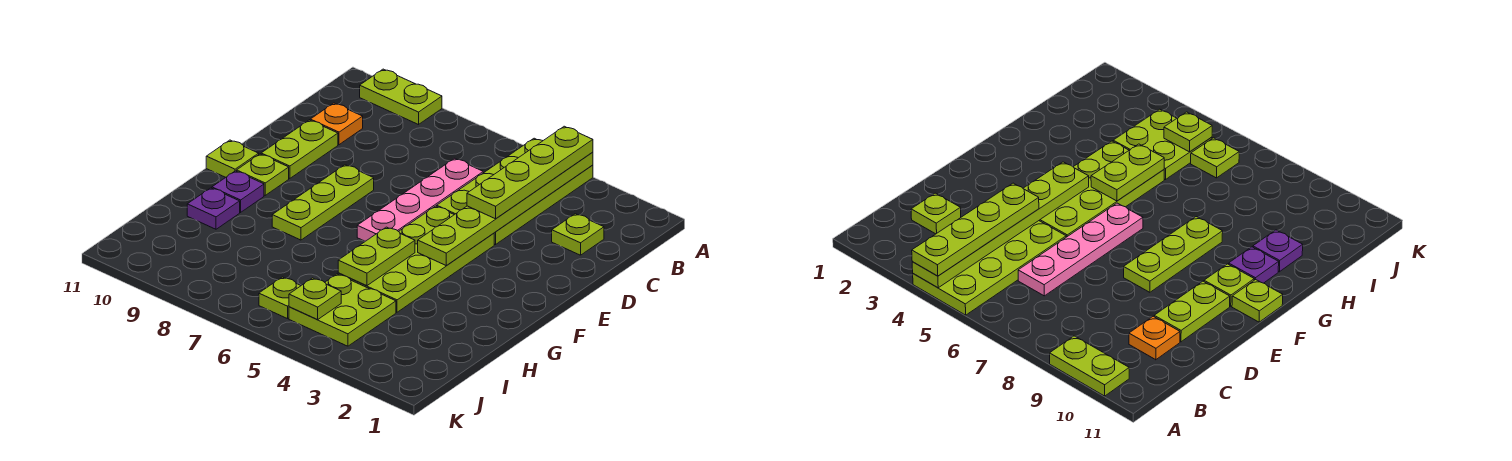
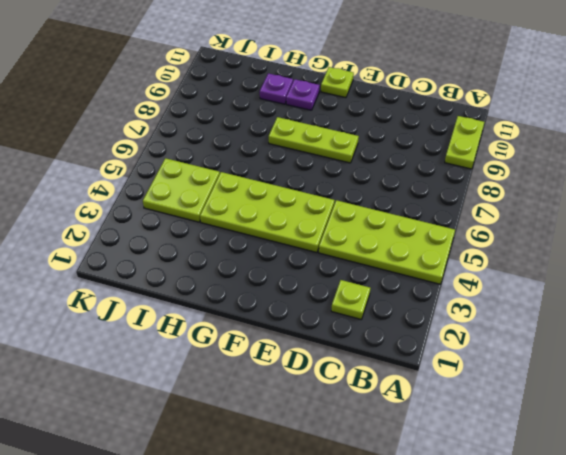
none -> pink 1x4 plate [357,158,483,241]
none -> orange 1x1 plate [310,103,363,145]
none -> lime 1x2 plate [261,120,338,178]

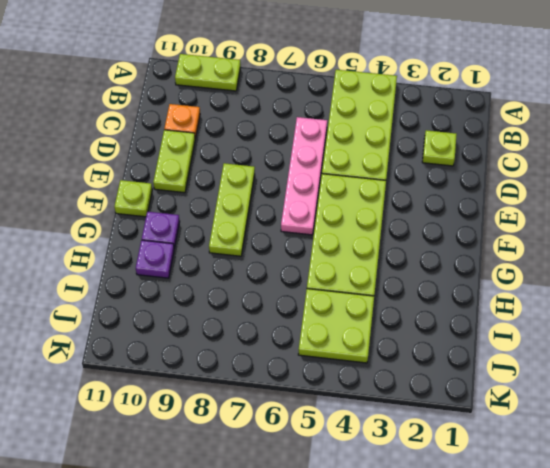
none -> lime 1x1 plate [237,154,289,195]
none -> lime 1x1 plate [259,277,301,319]
none -> lime 1x6 plate [418,152,593,266]

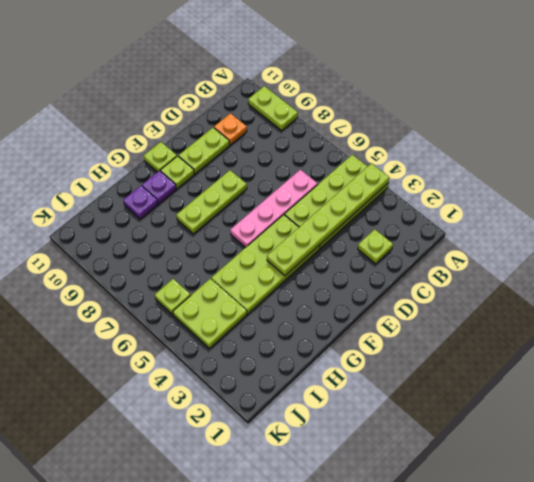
none -> lime 1x2 plate [338,227,415,286]
none -> lime 1x1 plate [289,278,341,319]
none -> lime 1x4 plate [467,126,593,219]

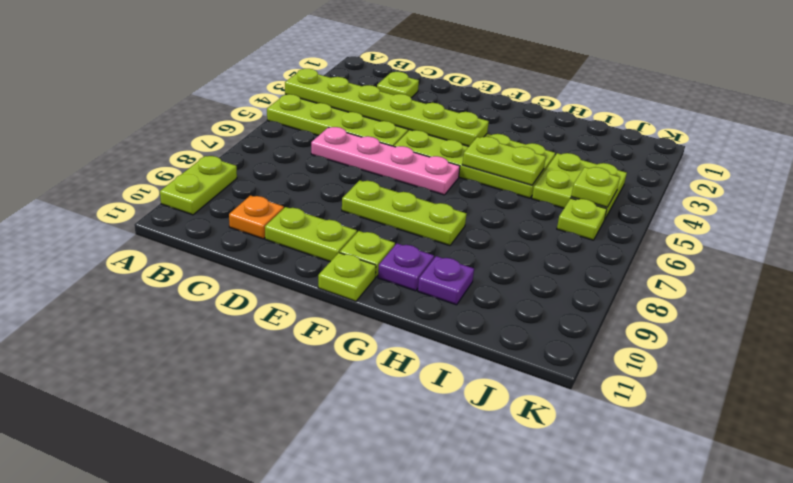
none -> lime 1x4 plate [467,126,593,219]

